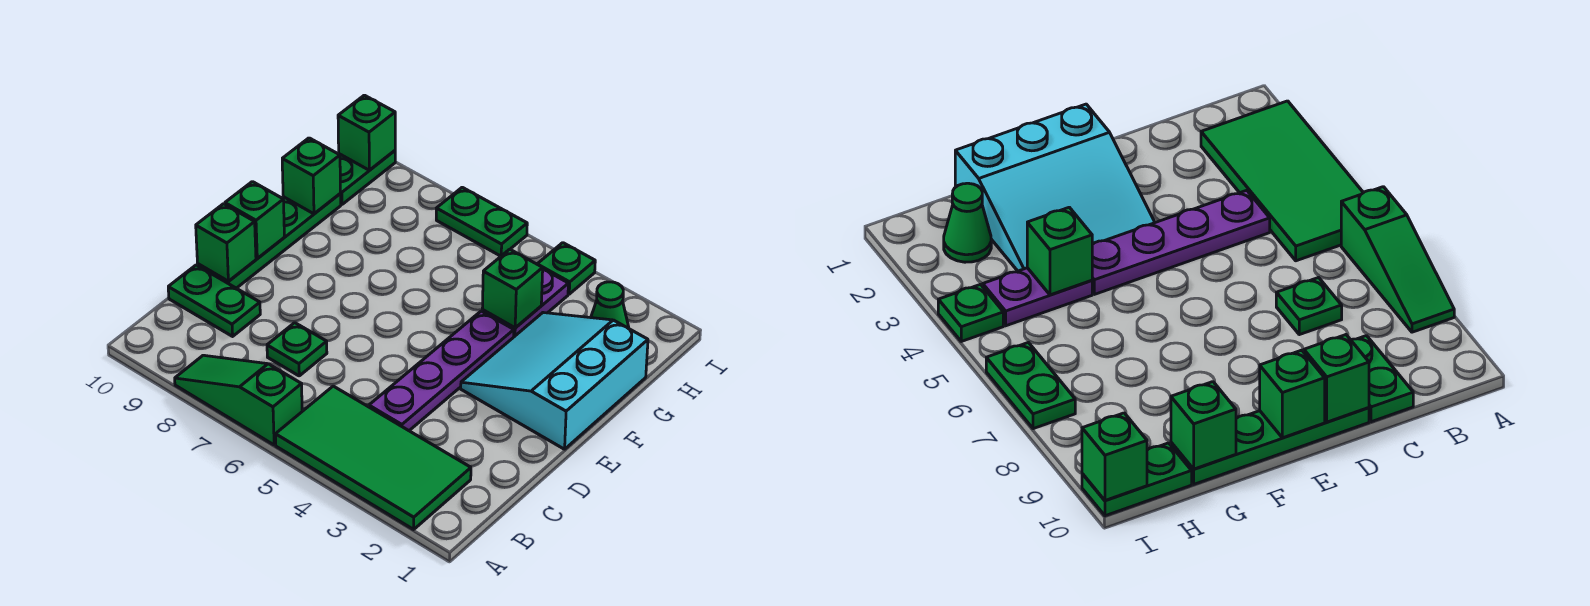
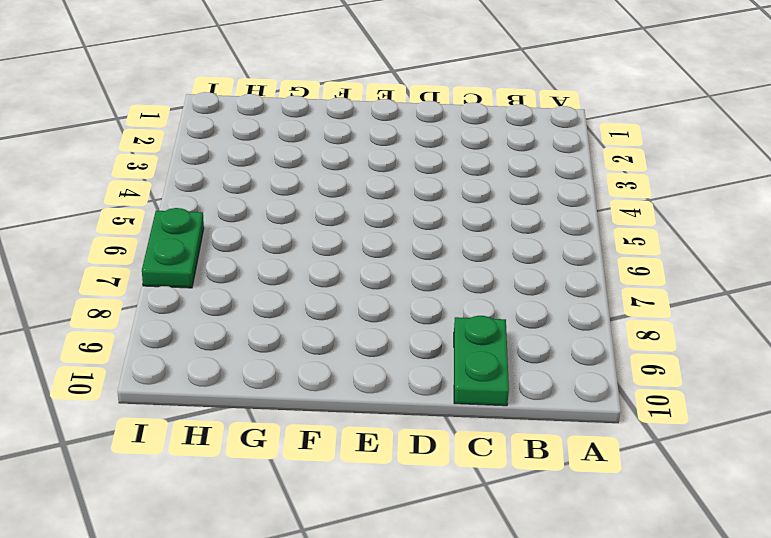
none -> green 2x4 tile [275,386,471,529]
none -> green 1x3 slope [175,355,302,445]
none -> purple 1x4 plate [369,311,514,431]

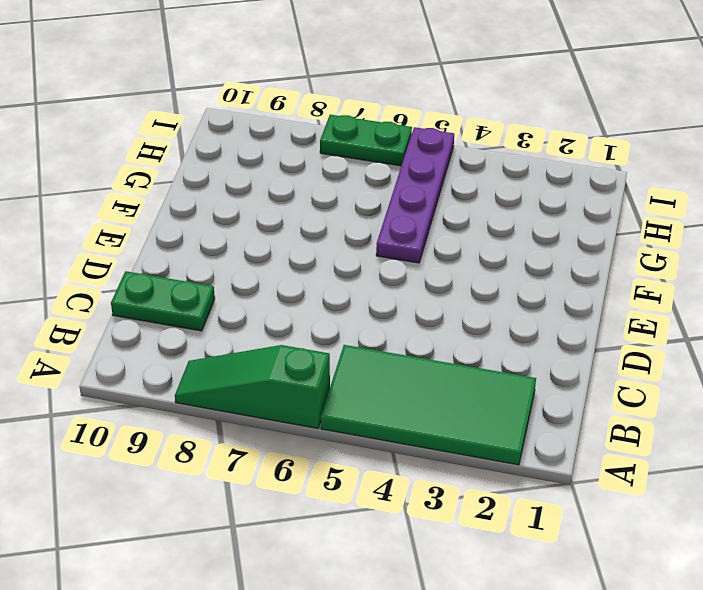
purple 1x4 plate [376,127,454,263] -> purple 1x4 plate moved to [369,311,514,431]
none -> green 1x1 plate [267,323,327,376]
none -> green 1x4 plate [198,194,341,288]
none -> cyan 3x3 slope [461,313,648,449]

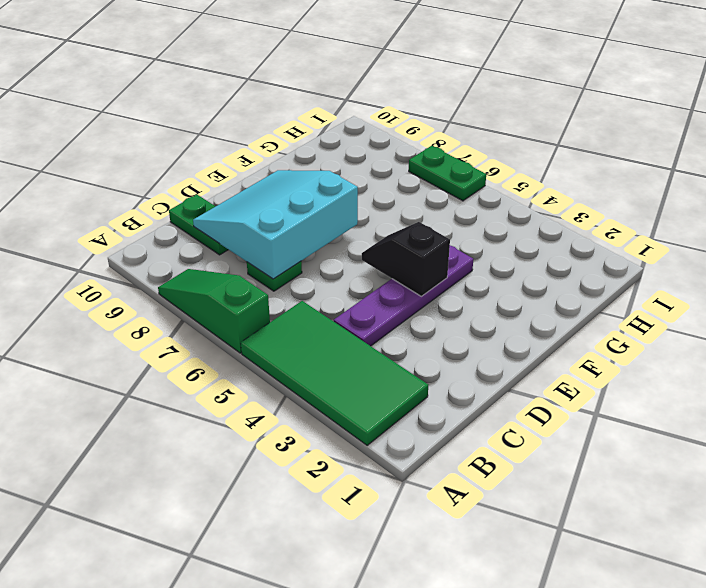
cyan 3x3 slope [193,170,358,279] -> cyan 3x3 slope moved to [461,313,648,449]
black 1x2 slope [362,222,450,296] -> none
none -> green 1x4 plate [198,194,341,288]
none -> purple 1x2 plate [482,269,568,337]
none -> green 1x1 cone [591,282,629,329]

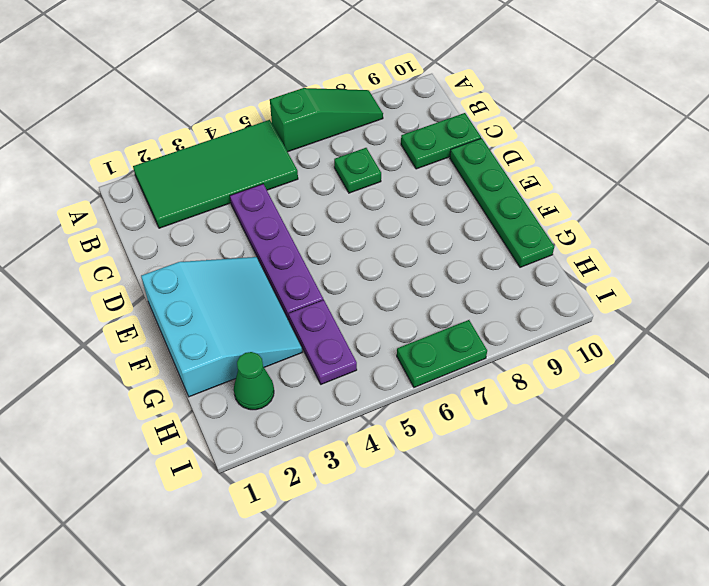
none -> green 1x2 plate [339,151,395,205]
none -> green 1x1 plate [537,243,595,294]
none -> green 1x1 brick [196,204,256,281]

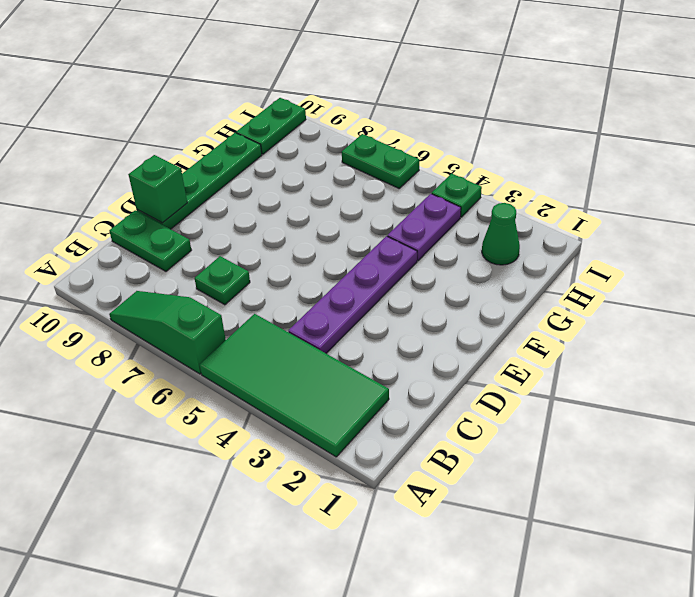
none -> cyan 3x3 slope [461,313,648,449]
none -> green 1x1 brick [225,182,284,259]
none -> green 1x1 brick [482,249,543,328]

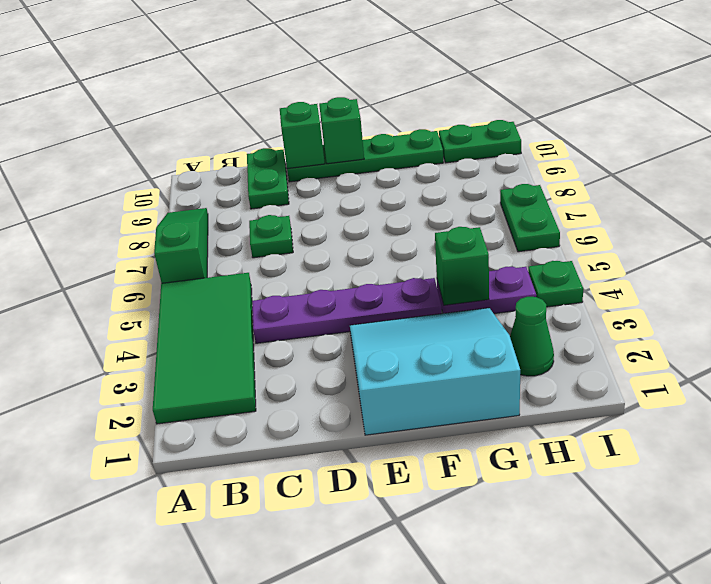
none -> green 1x1 brick [282,138,341,214]
none -> green 1x1 brick [338,95,395,170]

